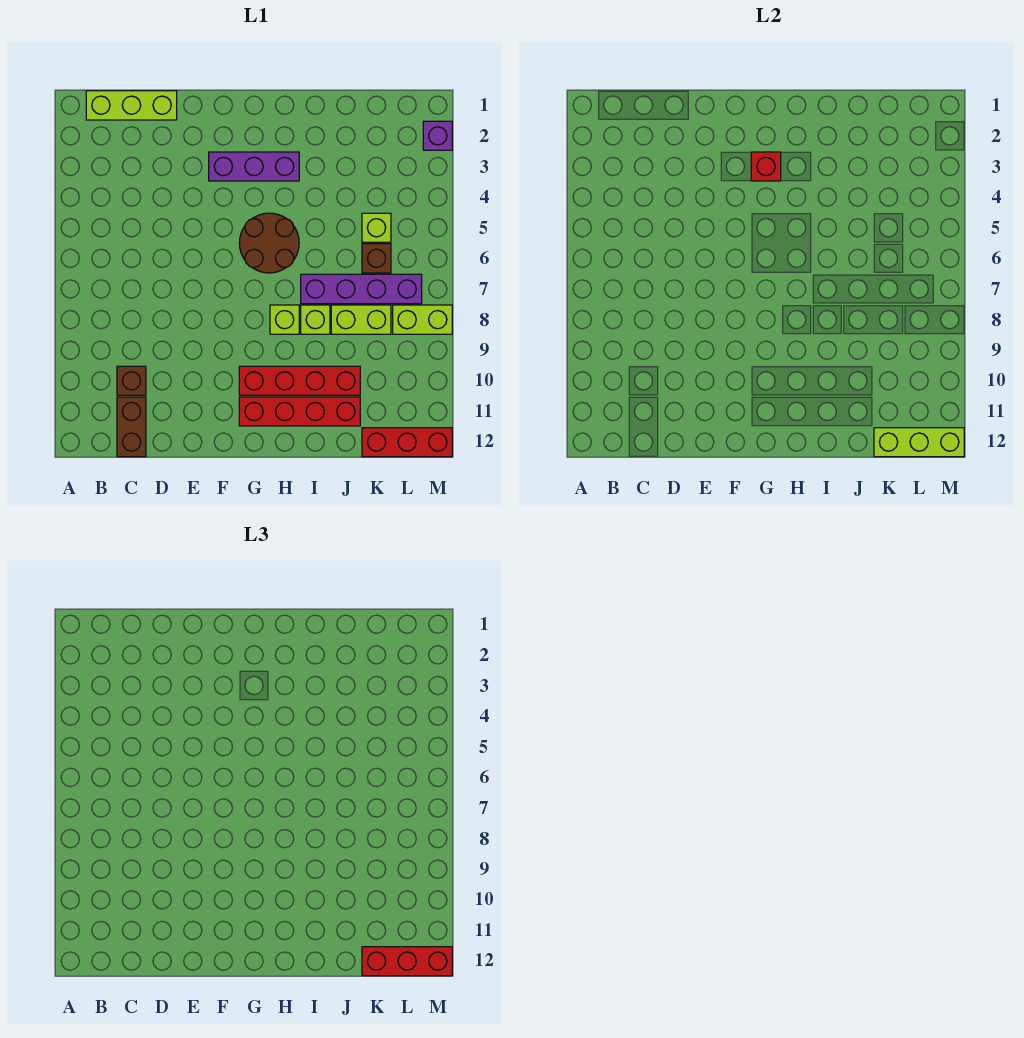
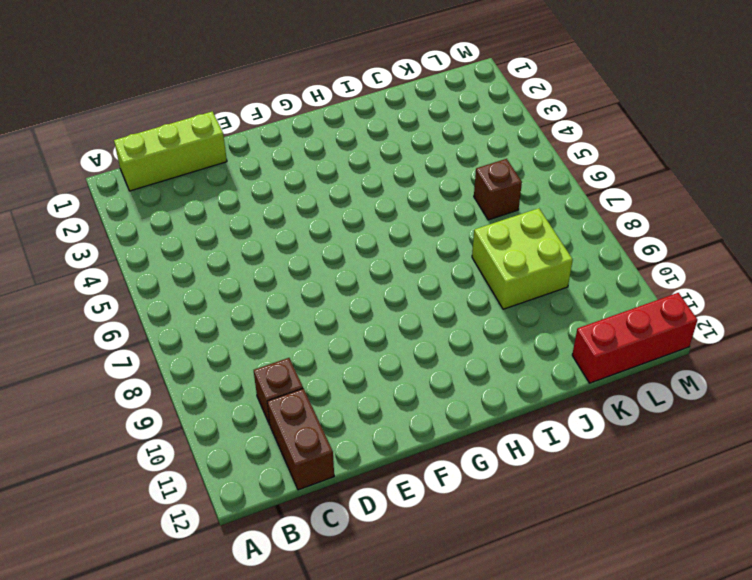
lime 2x2 brick [472,208,573,309] -> lime 1x2 brick [331,305,391,334]
none -> purple 1x3 brick [209,152,299,181]
none -> brown 2x2 round brick [239,213,299,273]
none -> red 1x4 brick [239,366,360,395]

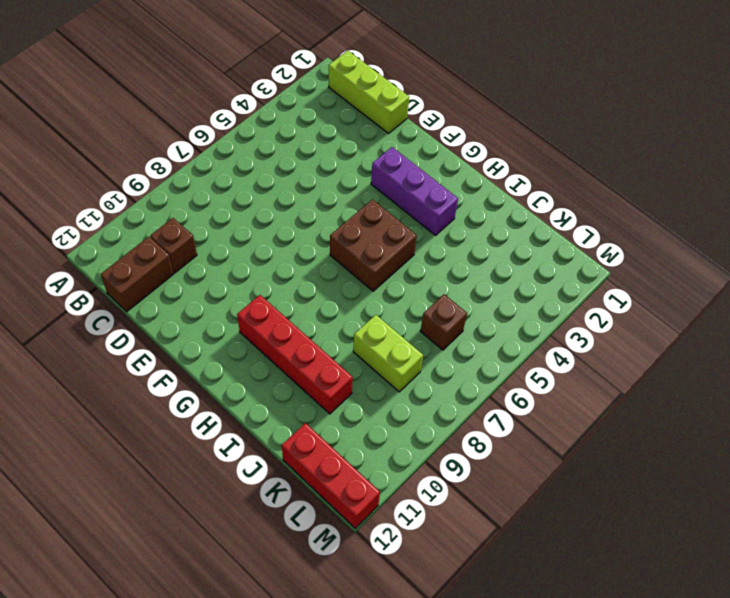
brown 2x2 brick [330,200,417,291] -> brown 2x2 round brick [239,213,299,273]
none -> red 1x4 brick [239,397,360,426]
none -> lime 1x1 brick [270,305,299,334]
none -> purple 1x4 brick [301,274,422,304]

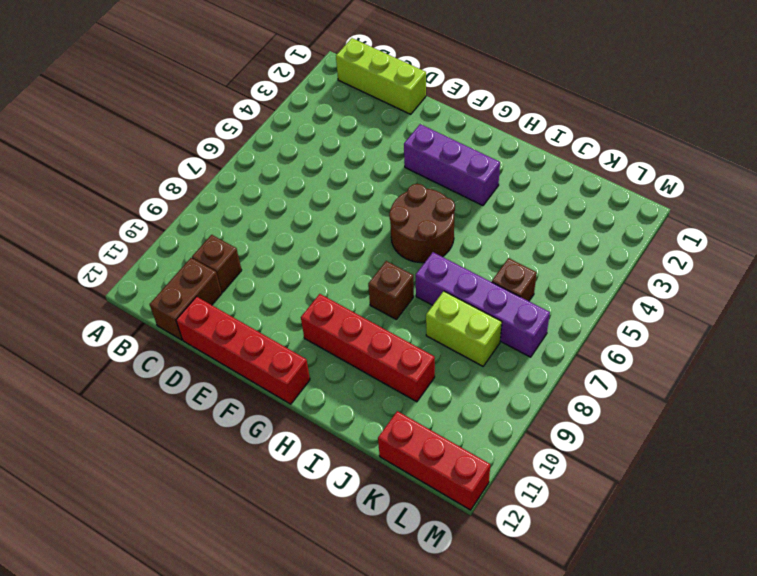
red 1x4 brick [176,297,310,404] -> red 1x4 brick moved to [239,397,360,426]
brown 1x1 brick [368,261,414,320] -> lime 1x1 brick [270,305,299,334]
none -> lime 1x1 brick [301,305,330,334]
none -> lime 1x1 brick [362,213,391,242]
none -> lime 1x2 brick [393,305,452,334]

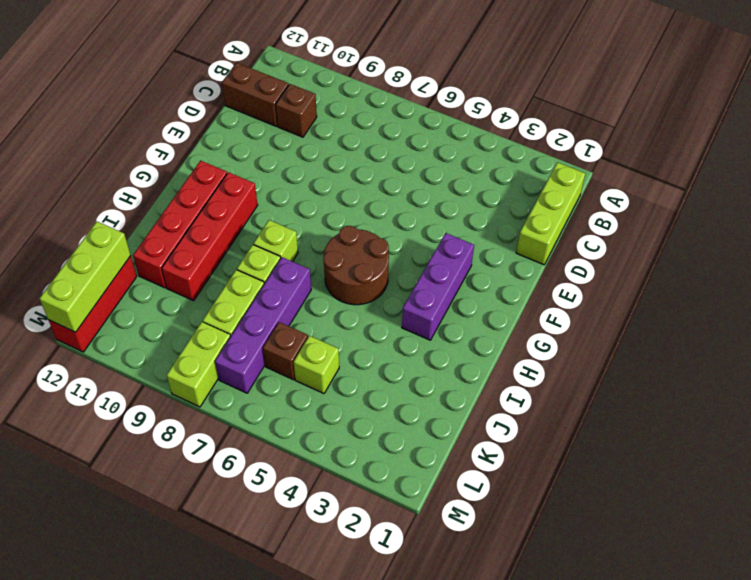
none -> purple 1x1 brick [423,121,452,150]
none -> red 1x1 brick [751,152,781,181]
none -> red 1x3 brick [362,947,452,976]

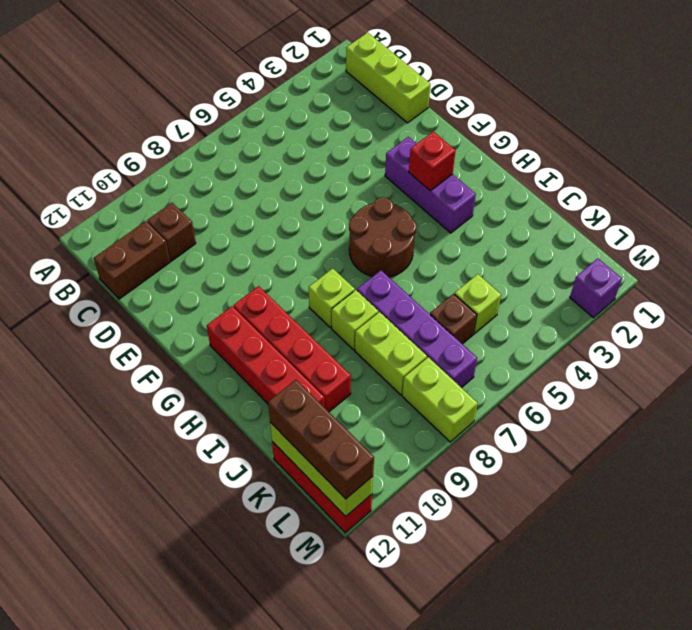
brown 1x3 brick [268,380,374,499] -> red 1x3 brick [362,947,452,976]

